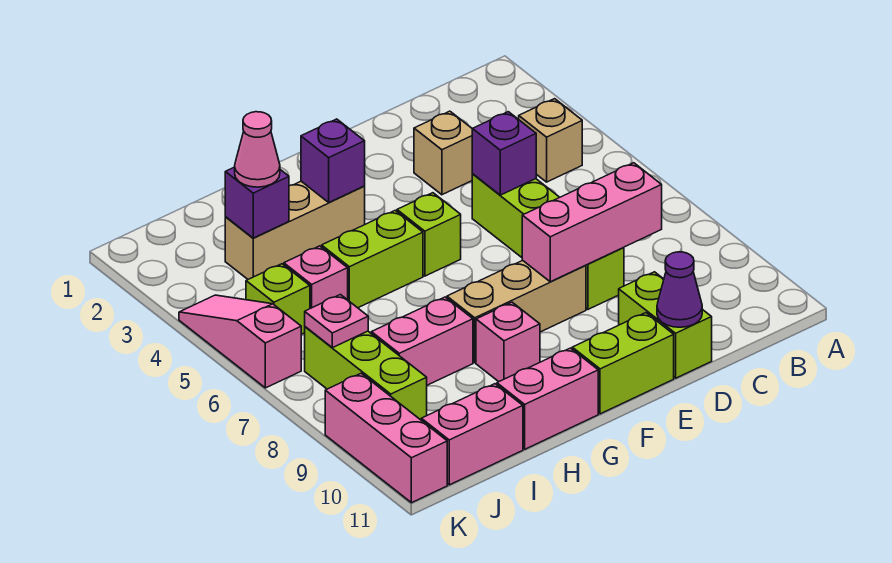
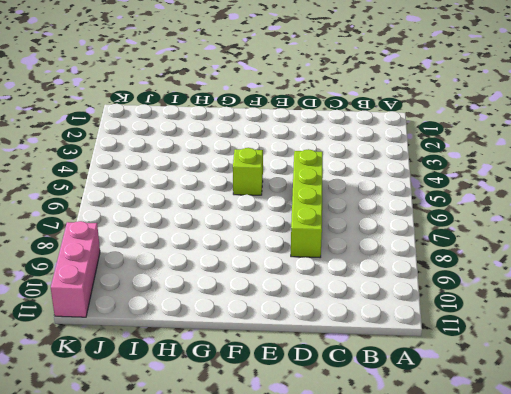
none -> tan 1x1 brick [519,99,582,182]
none -> tan 1x1 brick [414,111,473,195]
none -> lime 1x2 brick [619,272,712,378]

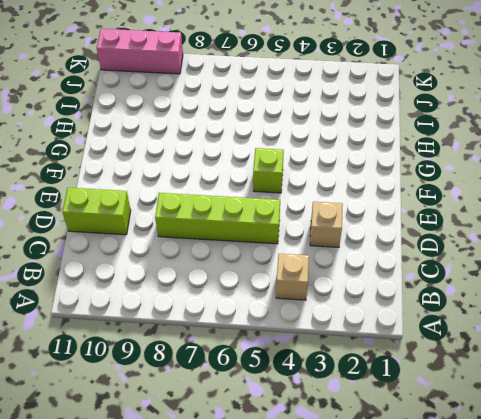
none -> tan 1x3 brick [447,260,586,363]
none -> lime 1x2 brick [572,313,674,414]
none -> tan 1x3 brick [225,181,365,279]

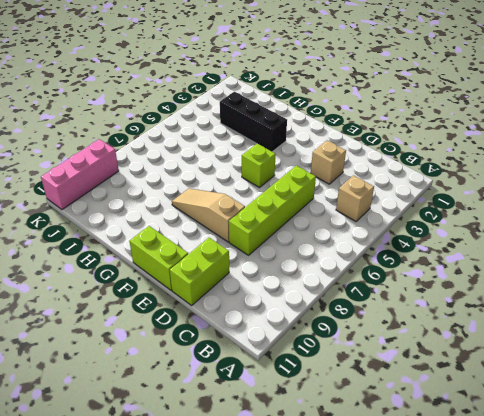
tan 1x3 slope [172,188,245,242] -> tan 1x3 brick [447,260,586,363]
black 1x3 brick [220,92,287,152] -> tan 1x3 brick [225,181,365,279]
none -> lime 1x2 brick [322,211,423,308]
none -> pink 1x1 brick [476,302,540,382]
none -> pink 1x2 brick [497,348,598,449]

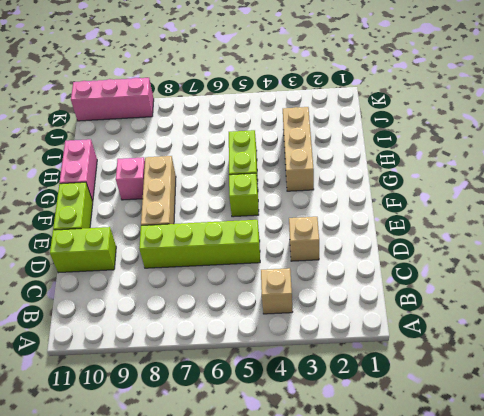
none -> pink 1x2 brick [371,297,473,385]
none -> pink 1x1 brick [284,246,348,308]
none -> pink 1x2 brick [421,384,523,485]

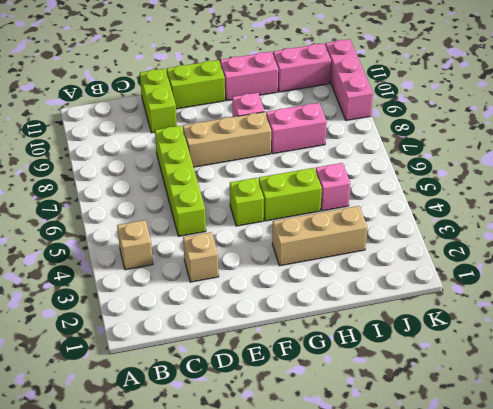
none -> lime 1x1 brick [246,264,310,334]
none -> lime 1x3 brick [305,327,427,420]
none -> pink 1x3 slope [179,295,301,388]

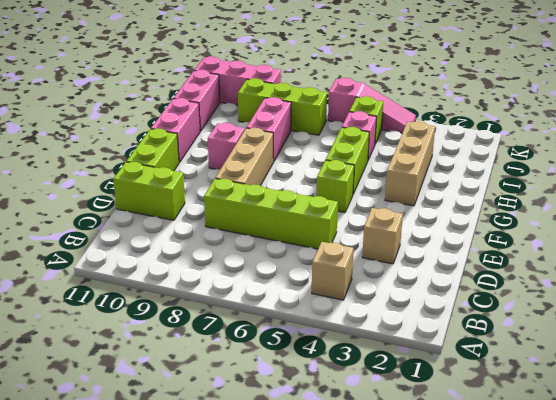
none -> pink 1x3 brick [522,163,662,282]
none -> purple 1x1 brick [472,112,536,195]
none -> purple 1x1 cone [657,252,702,327]

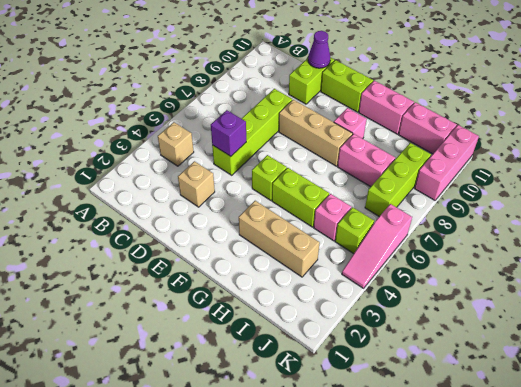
none -> pink 1x3 brick [522,163,662,282]
none -> purple 1x1 brick [301,119,365,203]
none -> purple 1x1 brick [225,167,289,238]

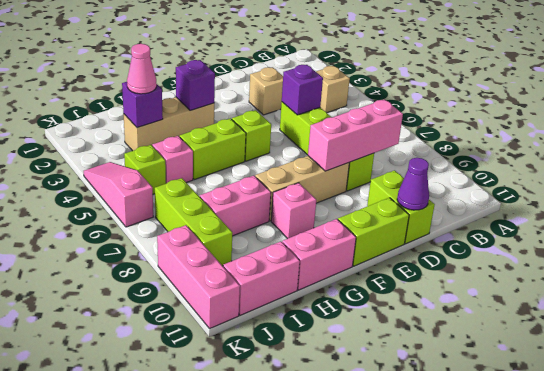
none -> pink 1x1 plate [305,295,368,348]

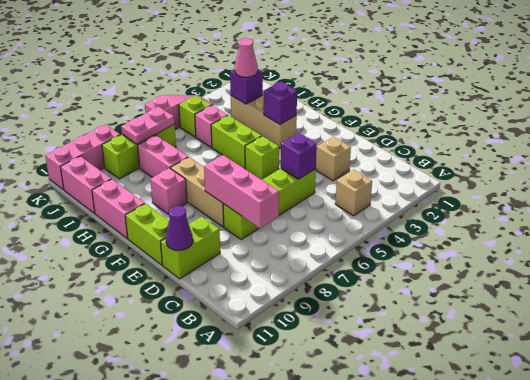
pink 1x2 plate [121,107,174,144] -> pink 1x1 plate [305,295,368,348]

